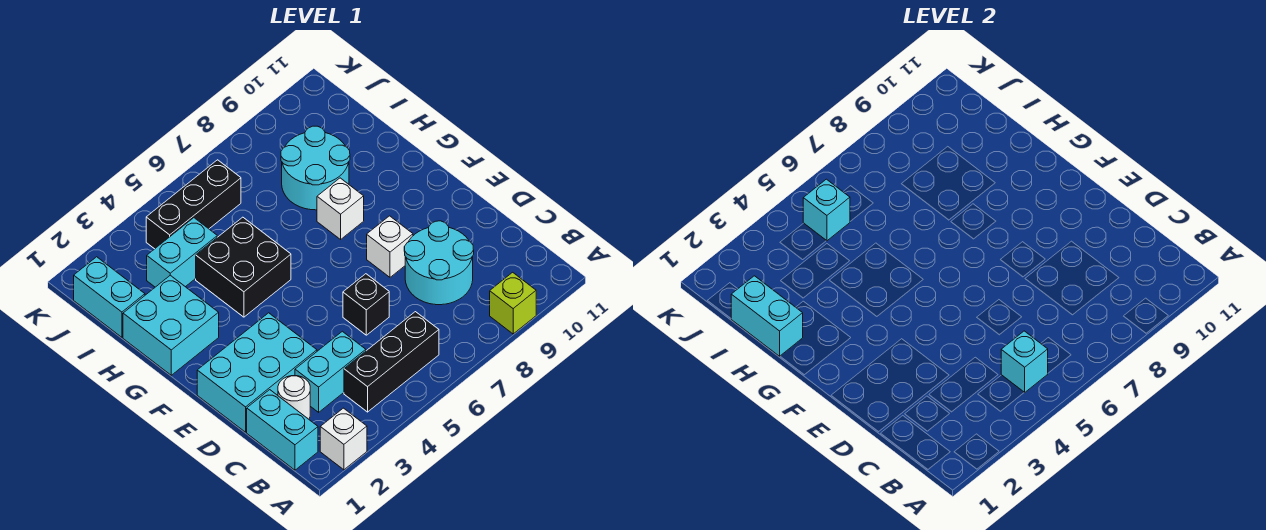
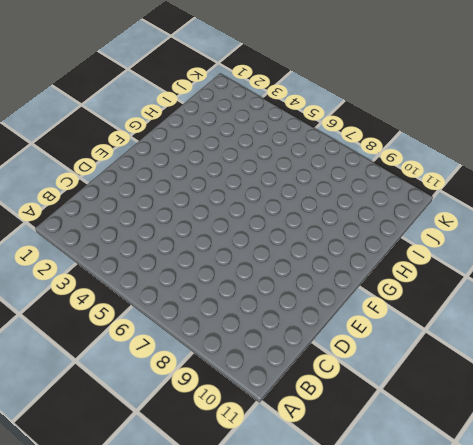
none -> white 1x1 brick [320,408,367,470]
none -> lime 1x1 brick [490,272,536,334]
none -> cyan 1x2 brick [247,390,318,470]

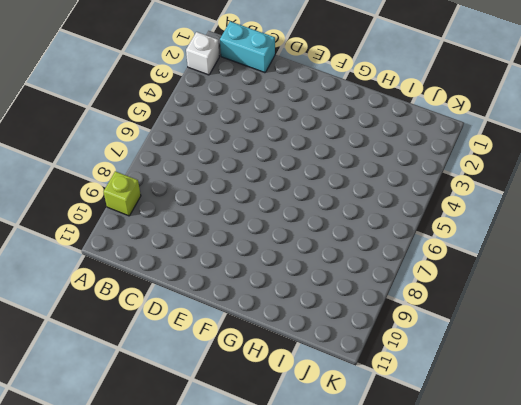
none -> black 1x3 brick [344,312,439,412]
none -> white 1x1 round brick [278,376,310,419]
none -> cyan 1x2 brick [295,331,366,412]

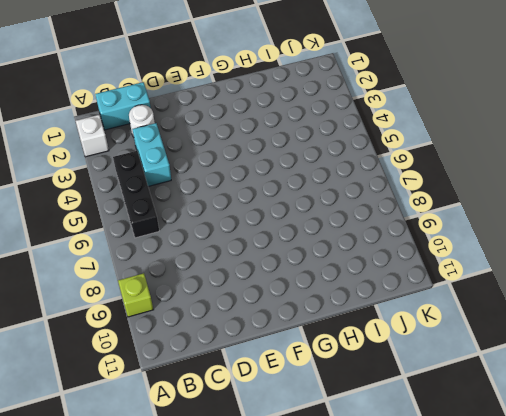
none -> cyan 2x2 round brick [404,221,474,305]
none -> cyan 2x3 brick [197,313,317,432]
none -> black 1x1 brick [343,274,389,335]

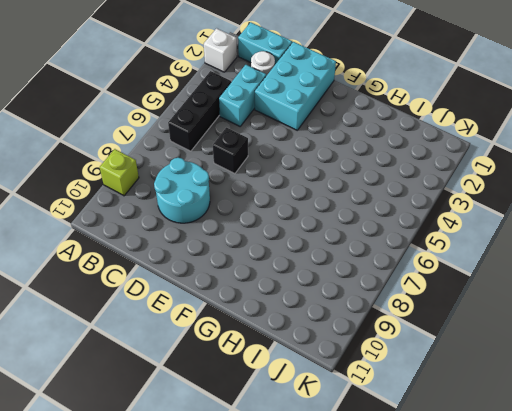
none -> white 1x1 brick [367,216,413,277]
none -> cyan 2x2 brick [123,275,219,375]
none -> black 2x2 brick [196,217,291,317]

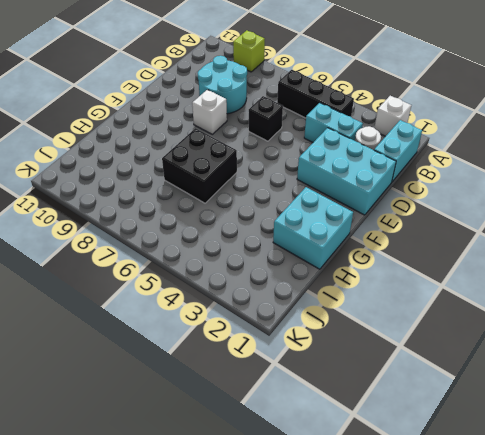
black 2x2 brick [162,128,237,203] -> black 2x2 brick moved to [196,217,291,317]
none -> white 1x1 brick [317,178,364,239]
none -> cyan 2x2 round brick [281,126,350,210]
none -> cyan 1x2 brick [74,257,145,337]

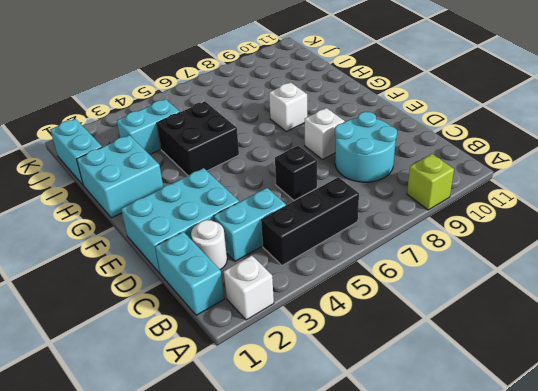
none -> cyan 2x2 round brick [281,126,350,210]
none -> black 1x3 brick [146,160,241,249]
none -> cyan 1x1 brick [1001,331,1048,393]

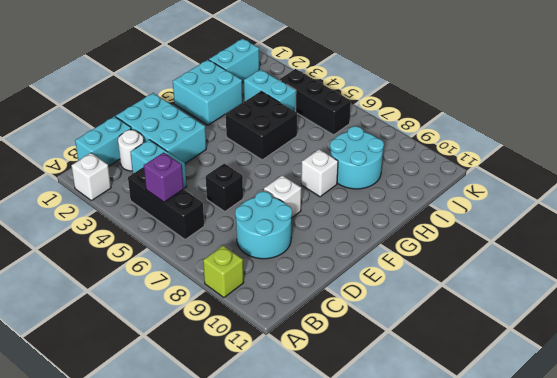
purple 1x1 brick [144,152,184,202] -> cyan 1x1 brick [1001,331,1048,393]
none -> cyan 1x2 brick [731,276,803,356]
none -> cyan 1x1 brick [803,179,850,241]

